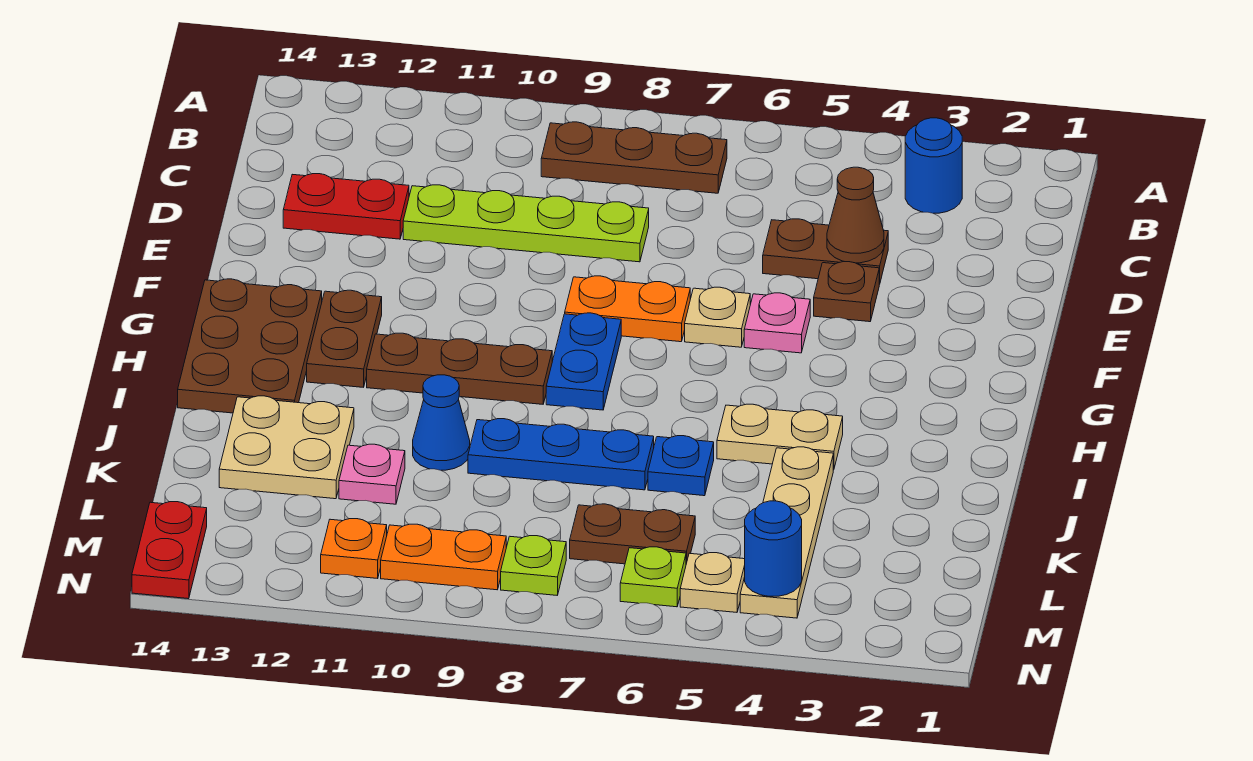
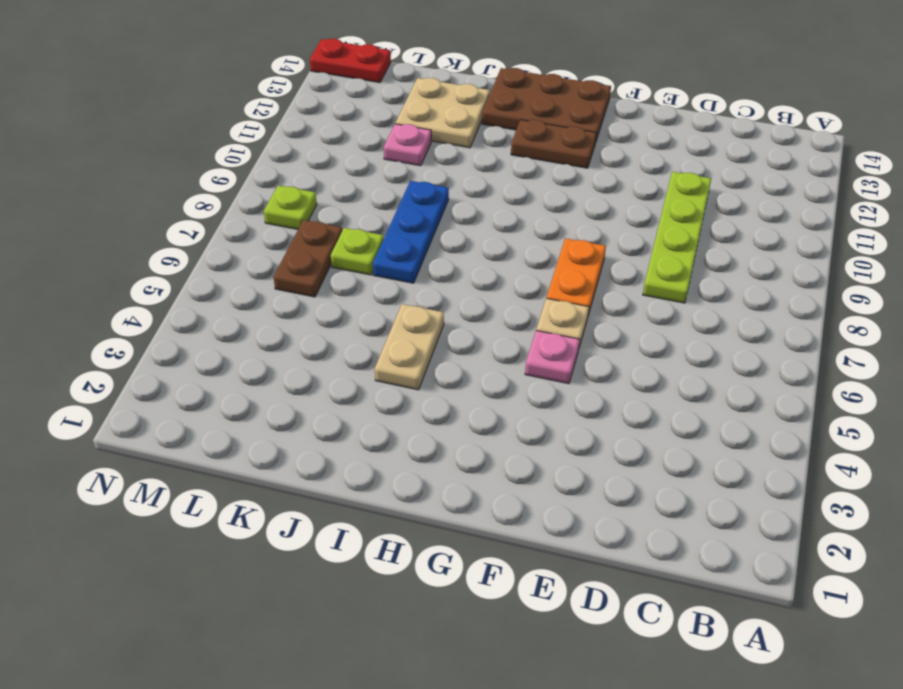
lime 1x1 plate [331,228,384,275] -> lime 1x1 plate moved to [620,547,686,607]
none -> blue 1x1 round brick [905,118,962,213]
none -> brown 1x3 plate [541,122,727,193]
none -> brown 1x2 plate [763,219,888,284]

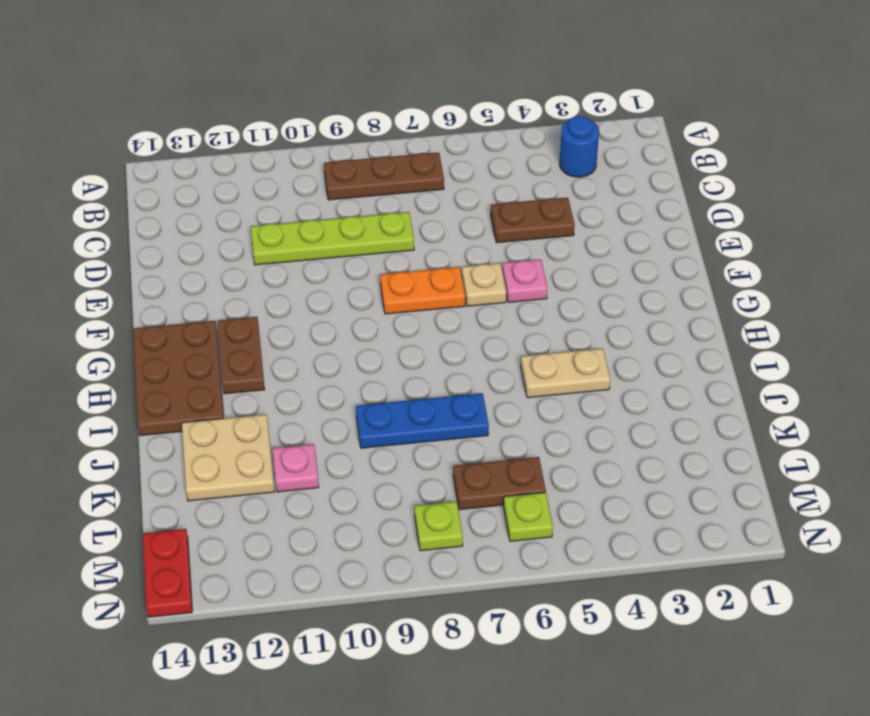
none -> red 1x2 plate [283,174,409,239]
none -> brown 1x1 plate [814,262,879,322]
none -> blue 1x2 plate [546,313,621,410]

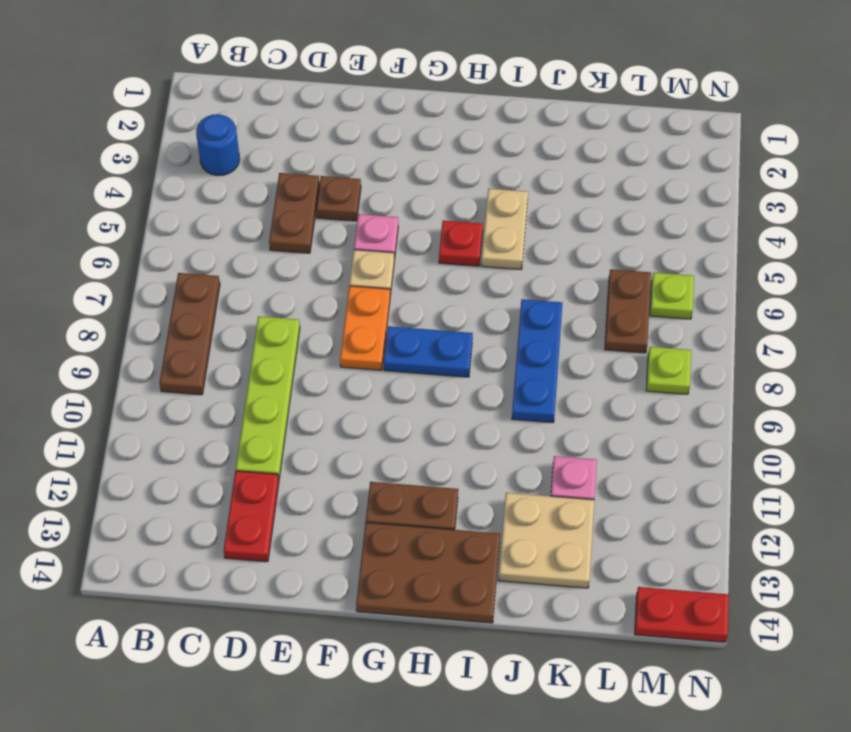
red 1x1 plate [439,220,483,266] -> none
none -> brown 1x3 plate [367,333,552,404]
none -> tan 1x4 plate [740,447,833,618]
none -> blue 1x1 plate [648,436,714,496]

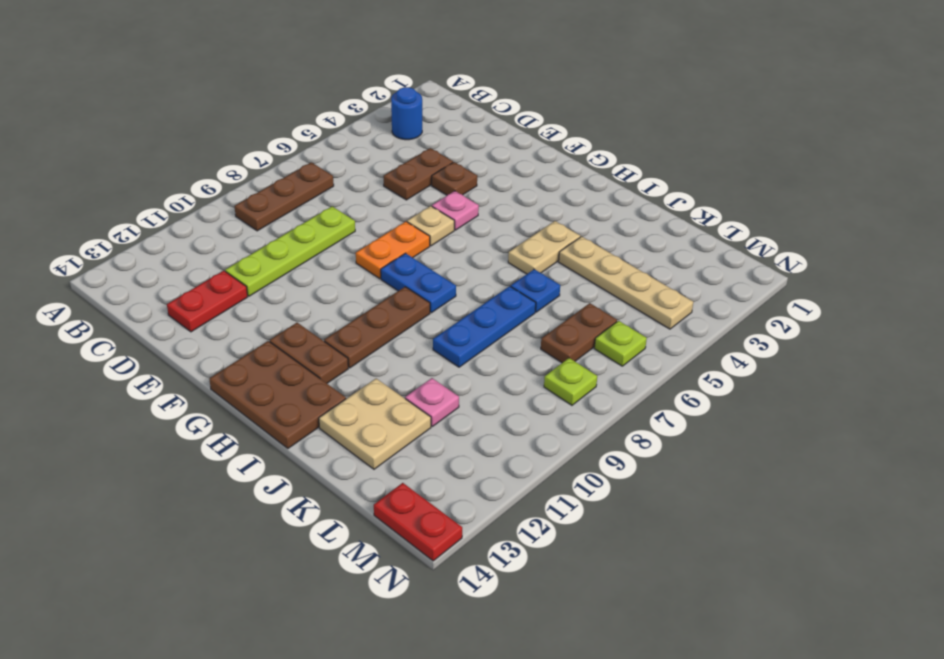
none -> blue 1x1 cone [413,375,470,470]
none -> tan 1x1 plate [680,553,745,612]
none -> orange 1x2 plate [381,524,506,590]

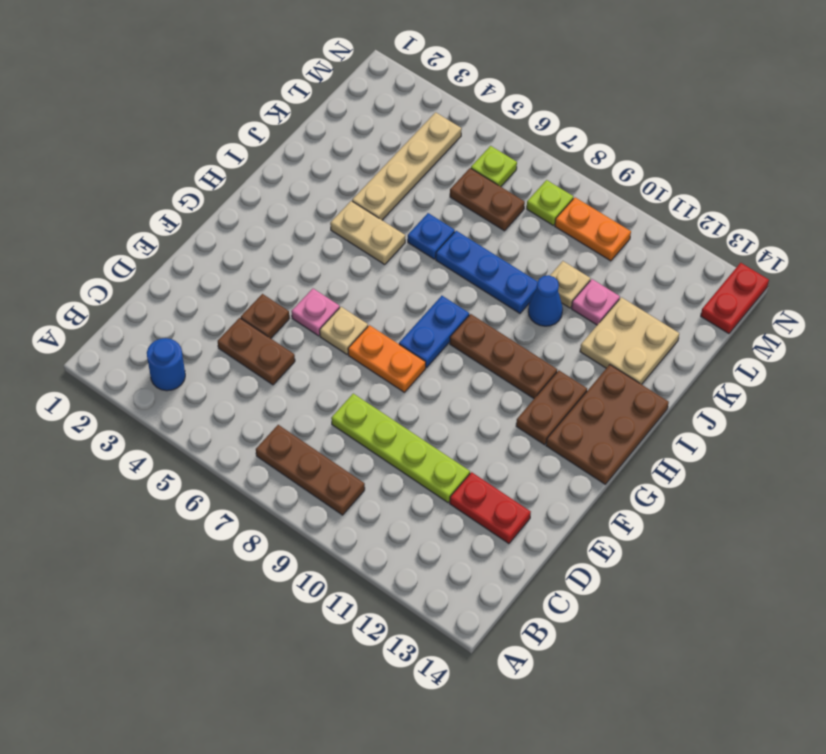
tan 1x1 plate [550,261,590,308] -> tan 1x1 plate moved to [680,553,745,612]
none -> orange 1x1 plate [321,519,387,578]
none -> brown 1x1 cone [827,167,884,263]
none -> blue 1x1 round brick [745,501,802,596]

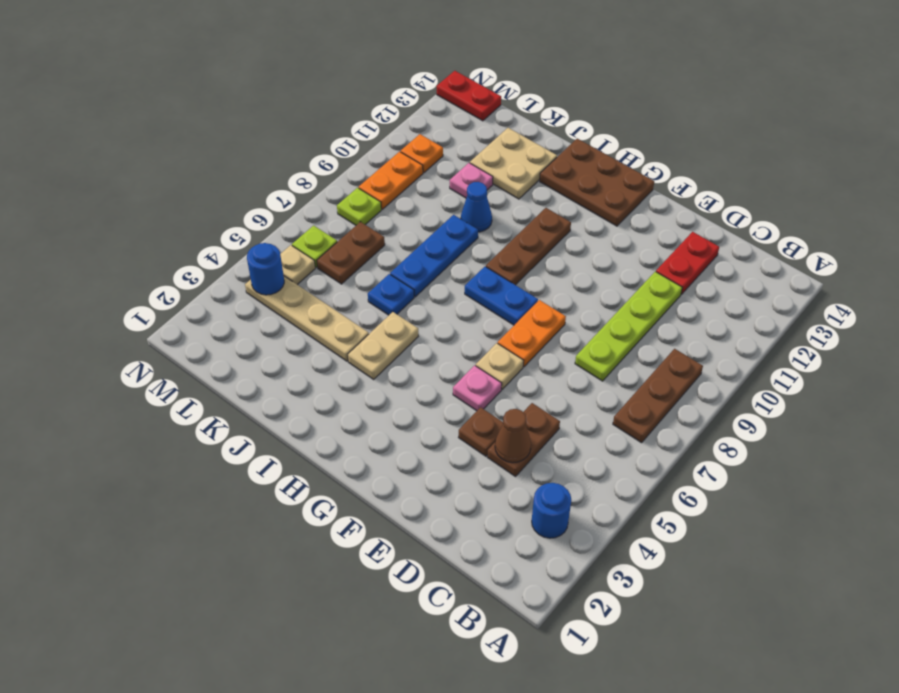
none -> brown 1x2 plate [307,290,382,387]

